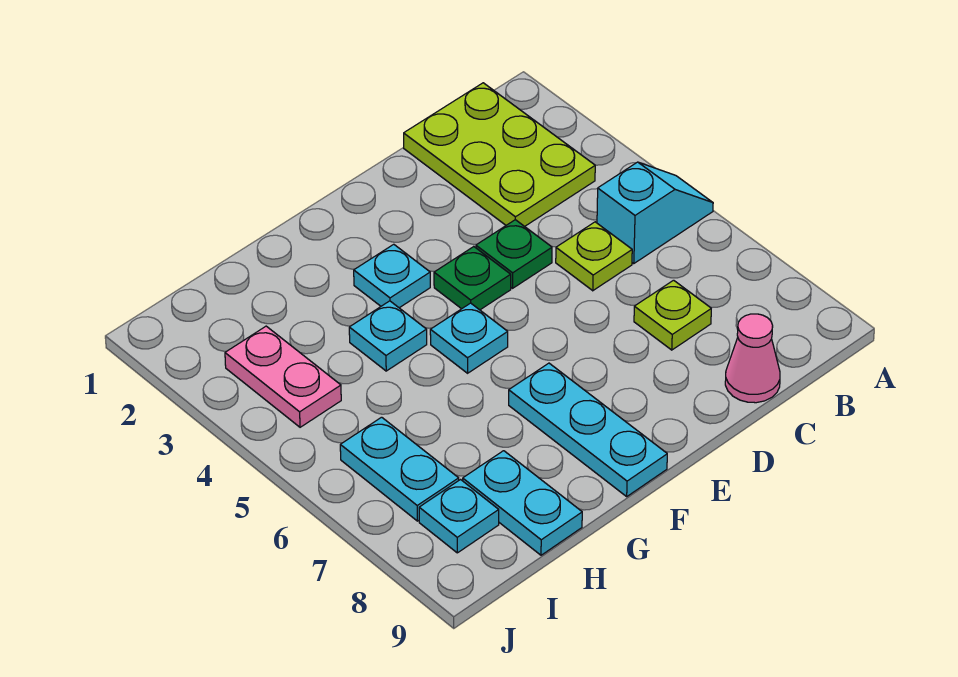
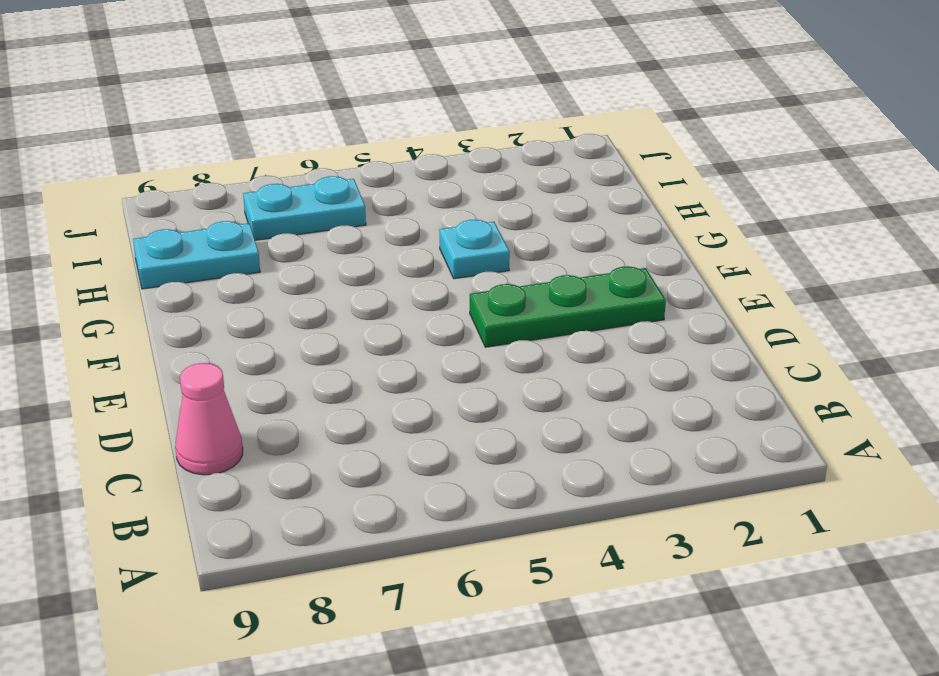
green 1x3 plate [470,266,666,347] -> green 1x1 plate [434,247,511,310]
none -> cyan 1x2 slope [597,162,713,264]
none -> lime 2x3 plate [404,83,595,226]
none -> lime 1x1 plate [556,222,632,291]

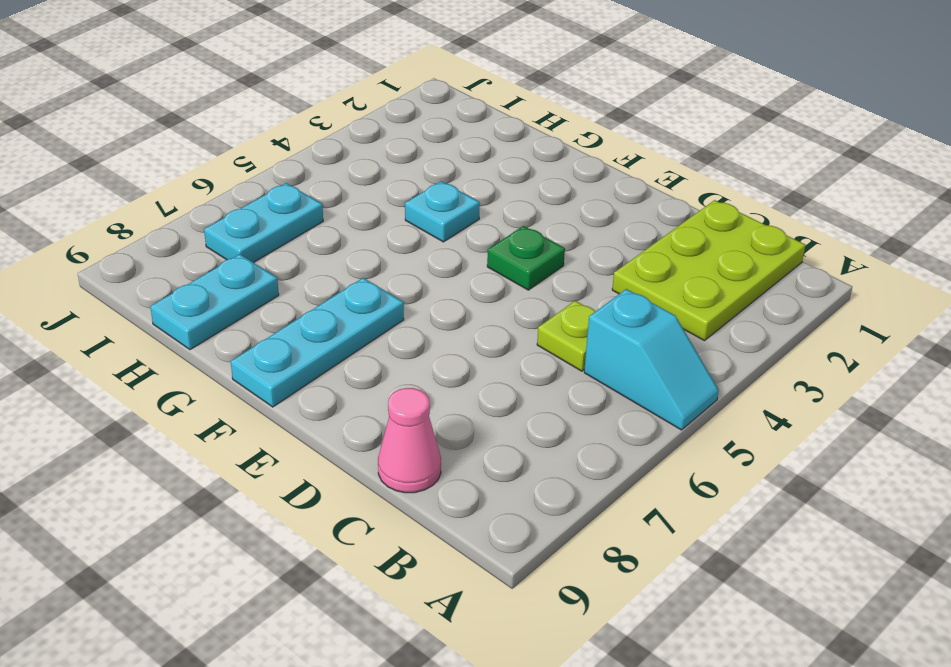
none -> lime 1x1 plate [634,280,711,350]
none -> green 1x1 plate [476,220,552,288]
none -> cyan 1x1 plate [354,244,430,308]

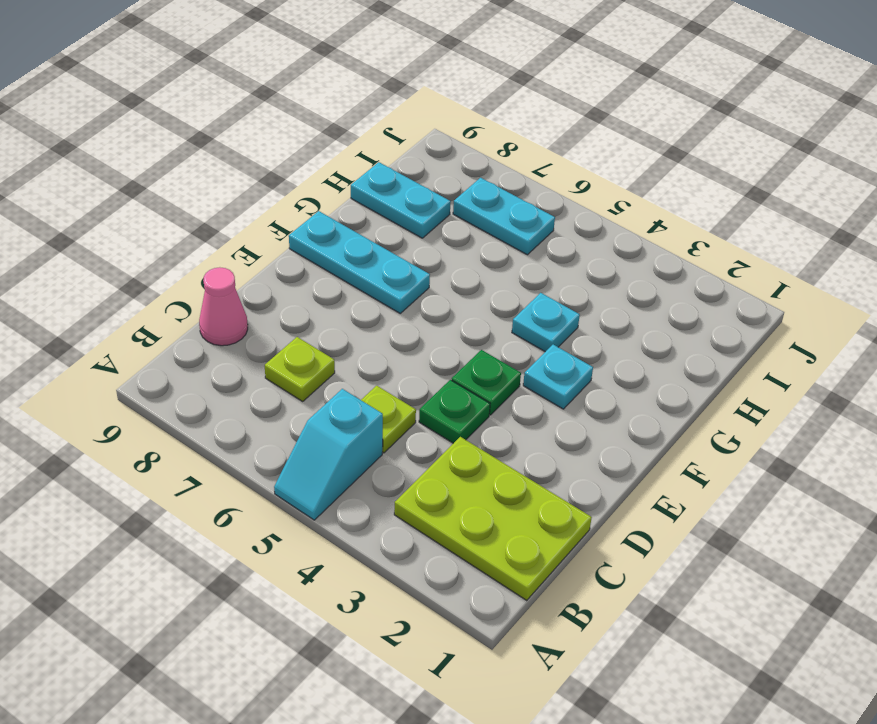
none -> cyan 1x1 plate [430,303,508,373]
none -> pink 1x2 plate [225,326,341,427]
none -> cyan 1x1 plate [419,480,499,553]

